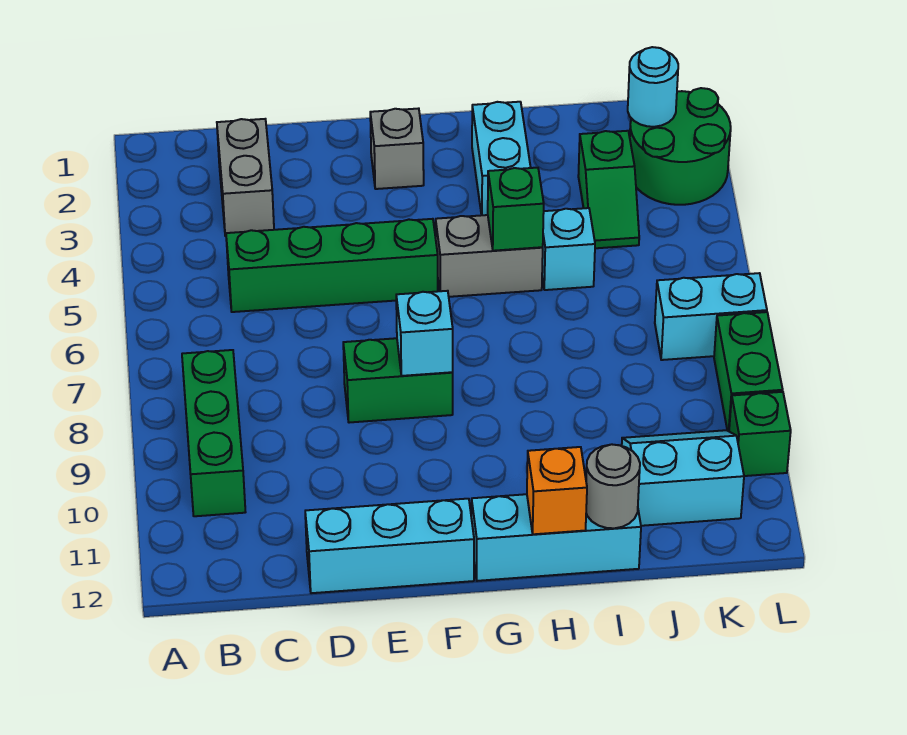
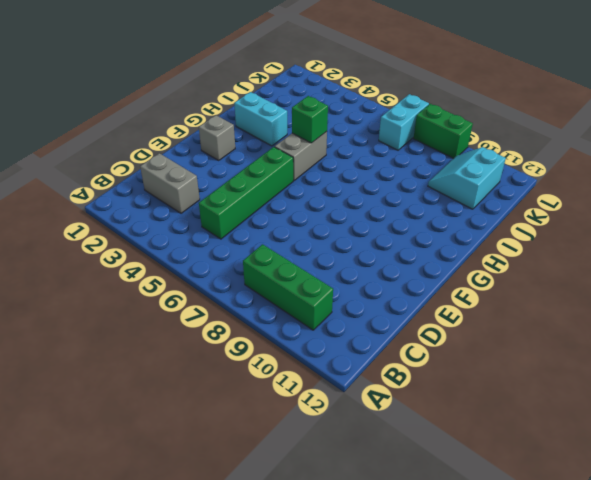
none -> cyan 1x3 brick [305,499,474,593]
none -> green 1x2 brick [343,338,453,423]
none -> cyan 1x3 brick [471,494,641,581]

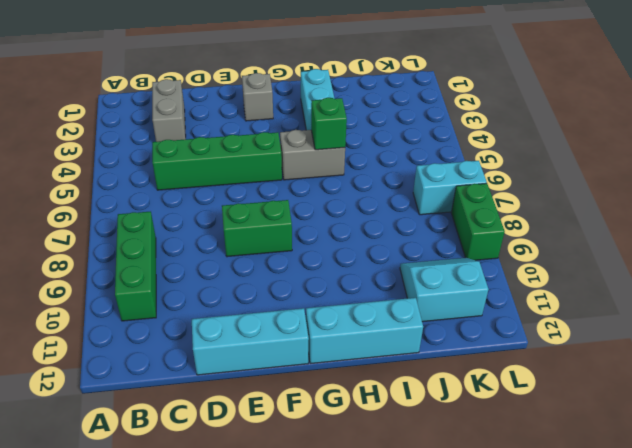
none -> cyan 1x1 brick [542,208,595,290]
none -> green 1x2 slope [578,131,639,248]
none -> green 2x2 round brick [630,88,731,205]

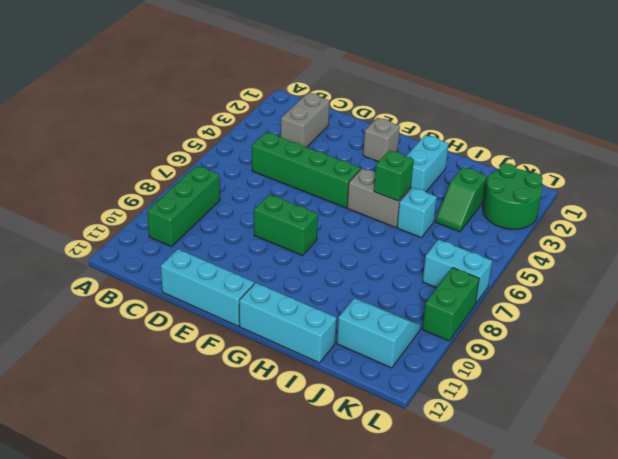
none -> green 1x1 brick [729,392,791,476]
none -> cyan 1x1 brick [396,291,453,376]
none -> orange 1x1 brick [527,447,587,534]

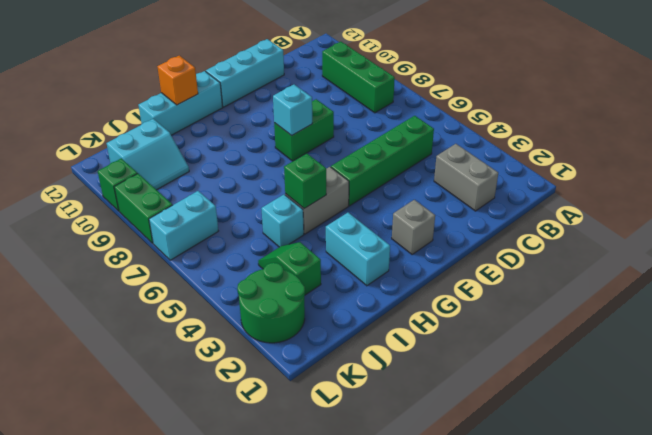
none -> grey 1x1 round brick [586,444,640,528]
none -> cyan 1x1 round brick [628,47,678,127]

